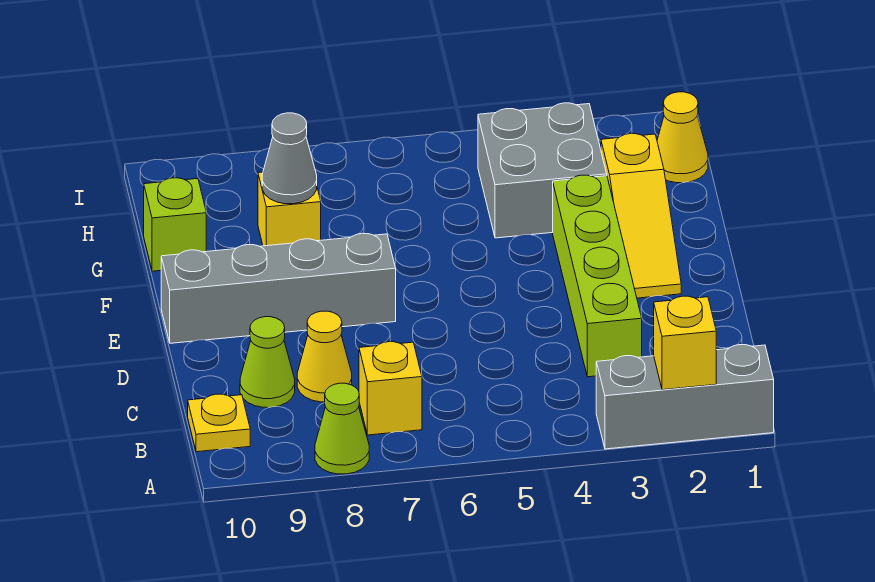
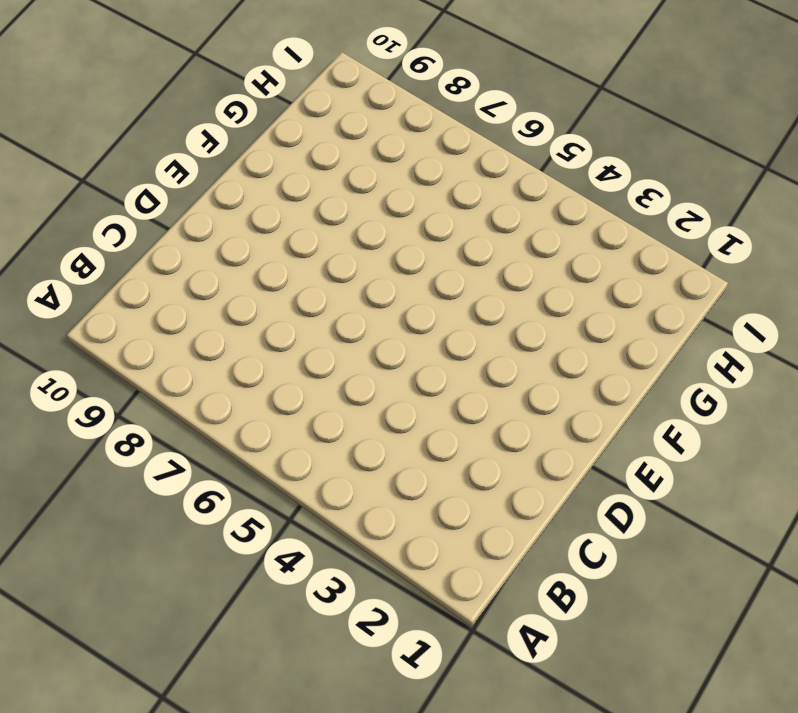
none -> grey 1x3 brick [596,345,774,449]
none -> lime 1x1 cone [315,383,369,474]
none -> yellow 1x1 brick [359,342,422,435]

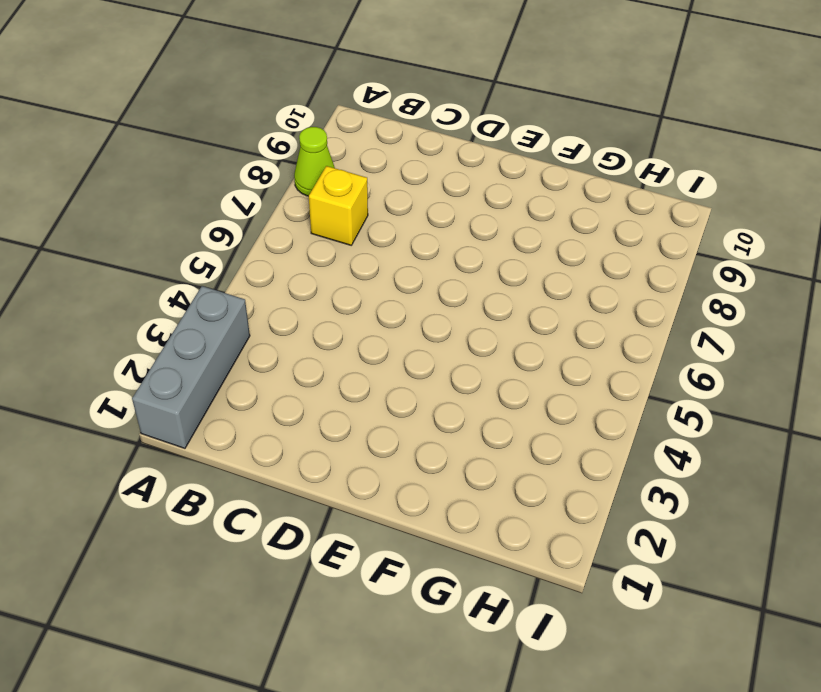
none -> yellow 1x1 plate [188,394,250,452]
none -> lime 1x4 brick [553,175,642,377]
none -> yellow 1x1 cone [297,311,352,402]

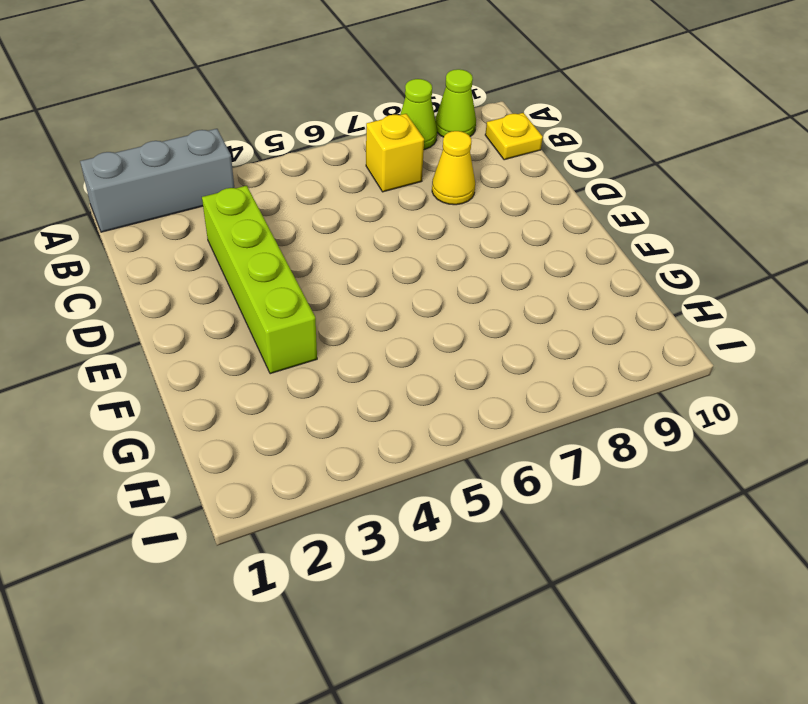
lime 1x1 cone [436,69,476,137] -> lime 1x1 cone moved to [240,317,295,408]
none -> yellow 1x3 slope [601,134,681,298]
none -> grey 1x4 brick [161,233,396,343]
none -> grey 2x2 brick [478,103,607,238]

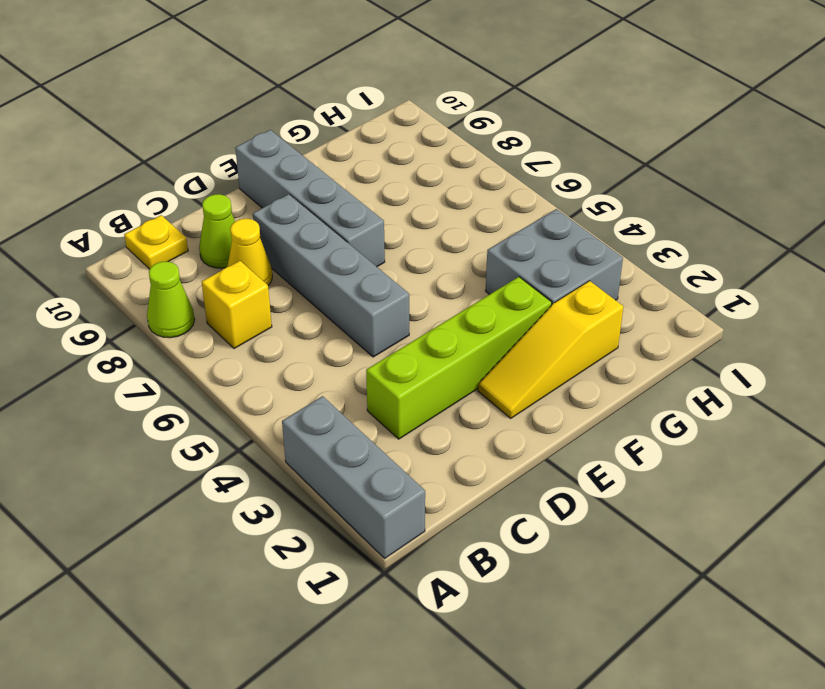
grey 1x4 brick [253,194,409,357] -> none
none -> yellow 1x1 brick [258,172,321,246]
none -> lime 1x1 brick [144,178,206,271]
none -> yellow 1x1 cone [657,92,708,183]

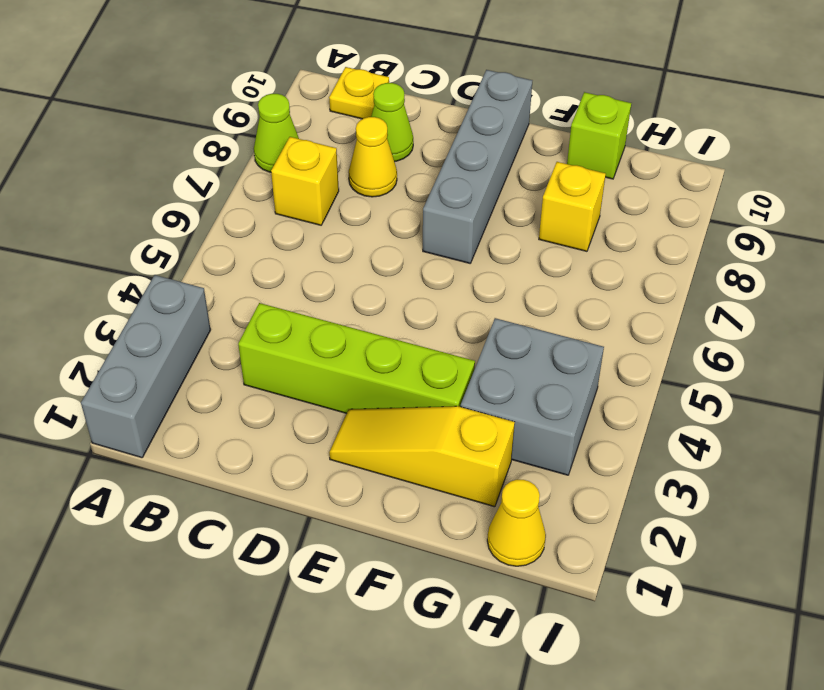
none -> yellow 1x1 brick [654,296,716,390]
none -> grey 1x1 cone [262,113,317,204]

